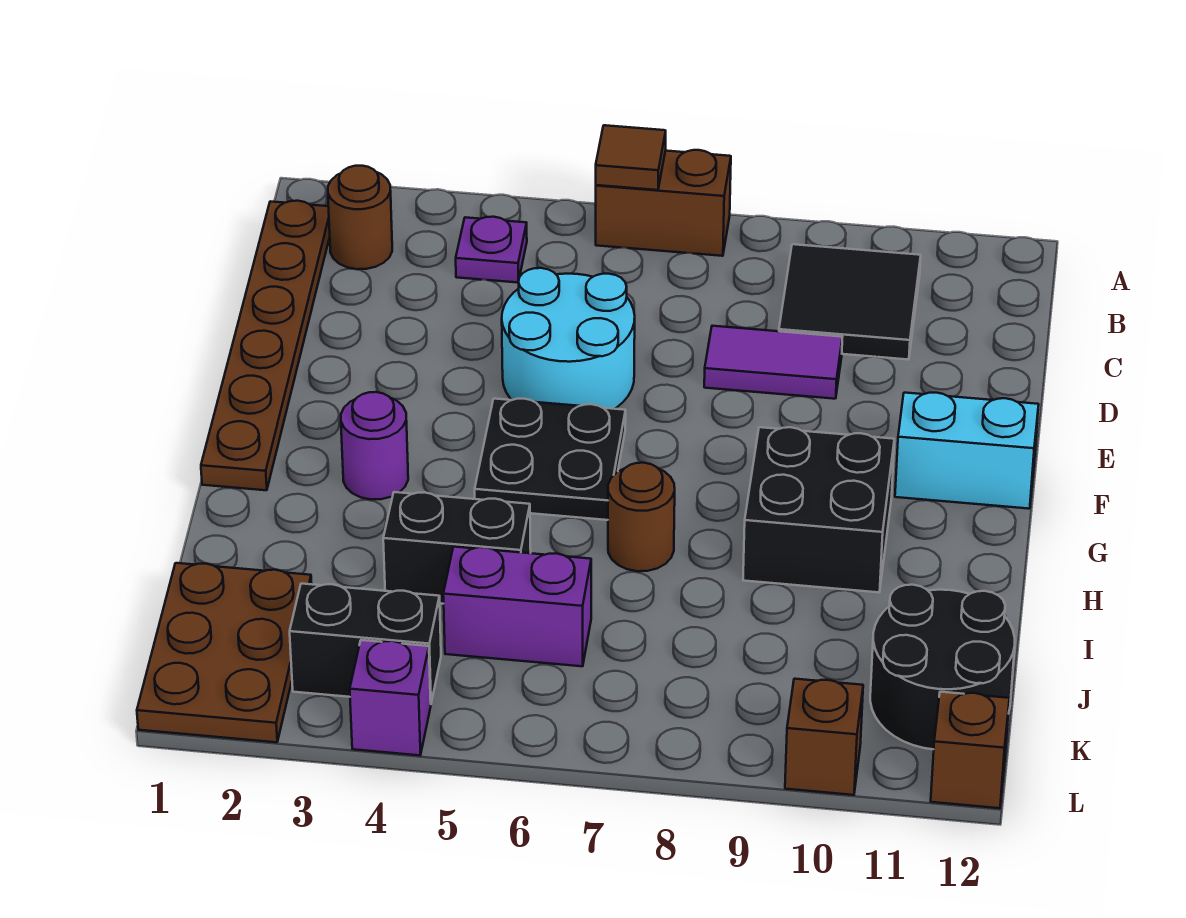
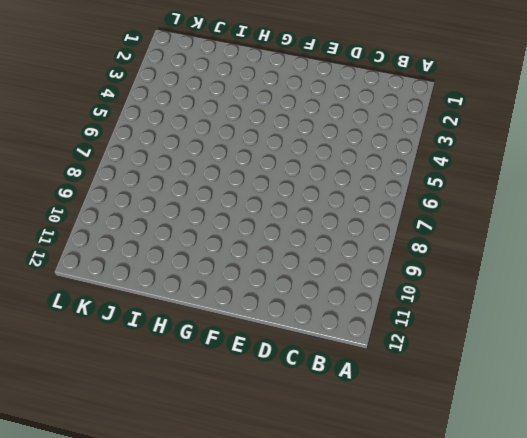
none -> brown 1x2 brick [596,150,731,256]
none -> brown 1x6 plate [201,201,330,490]
none -> brown 1x1 round brick [328,166,392,269]

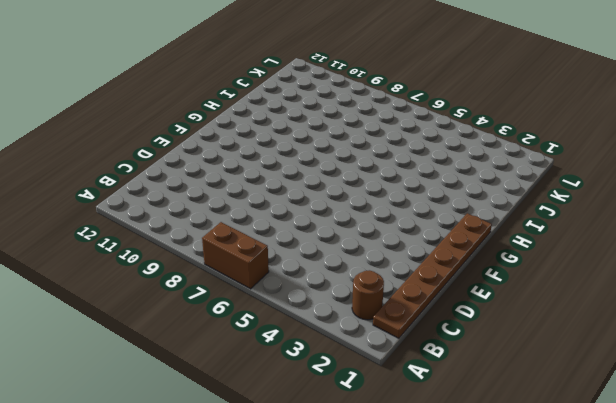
none -> purple 1x1 plate [456,217,527,283]
none -> black 2x2 tile [779,244,921,360]
none -> cyan 2x2 round brick [502,268,635,409]

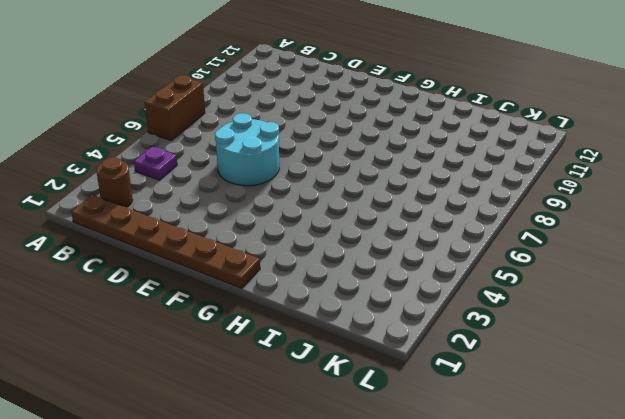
none -> black 2x2 tile [779,244,921,360]
none -> purple 1x2 tile [704,326,842,399]
none -> black 2x2 plate [475,399,626,520]

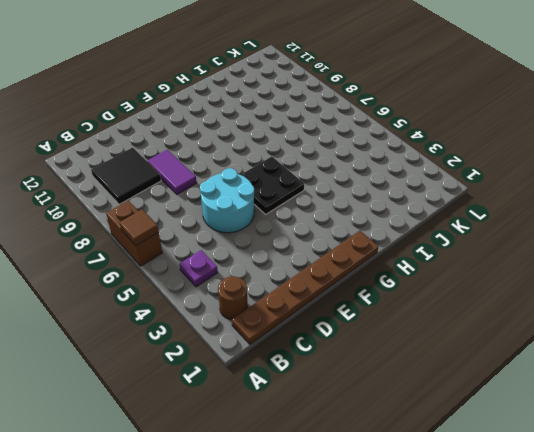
none -> cyan 1x2 brick [895,393,1039,509]
none -> purple 1x1 round brick [341,392,408,499]
none -> black 2x2 brick [743,427,894,592]

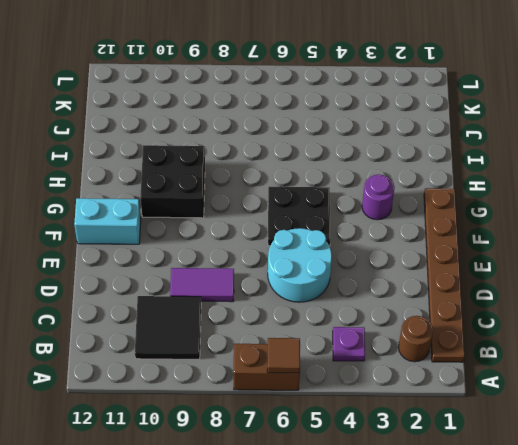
none -> brown 1x1 round brick [608,463,675,571]
none -> black 1x2 brick [383,492,531,604]
none -> brown 2x3 plate [137,563,312,742]

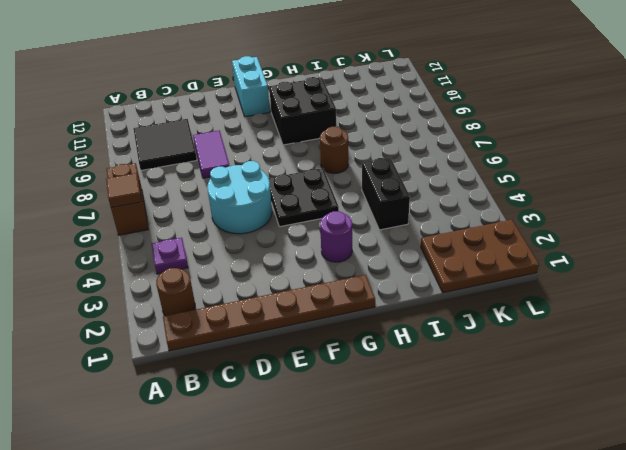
none -> purple 1x2 brick [443,547,591,666]
none -> black 2x2 round brick [870,585,1015,749]
none -> black 1x2 brick [290,584,441,703]

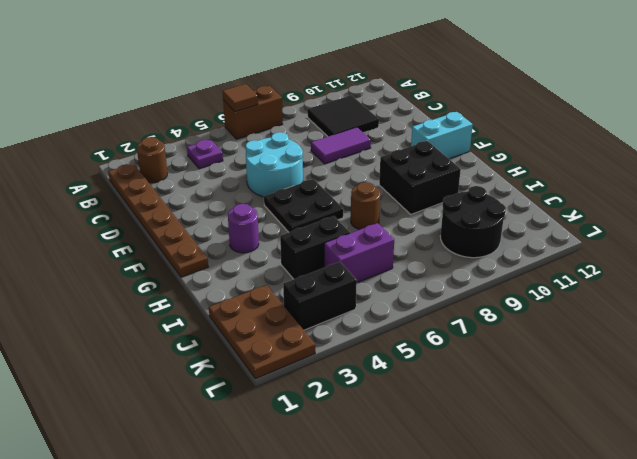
black 2x2 round brick [440,186,506,258] -> black 2x2 round brick moved to [870,585,1015,749]
none -> purple 1x1 brick [350,640,431,755]
none -> brown 1x1 brick [785,679,863,795]
none -> brown 1x1 brick [931,692,1009,808]

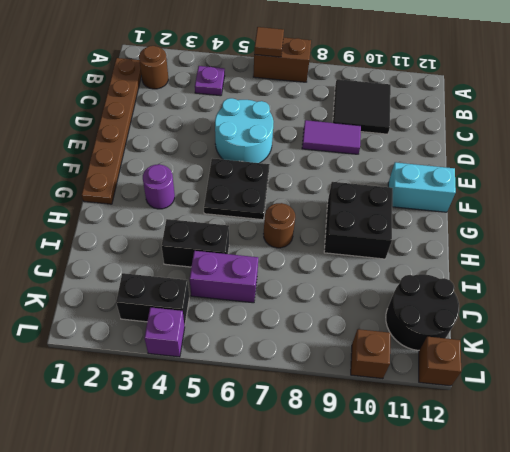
none -> brown 2x3 plate [137,563,312,742]

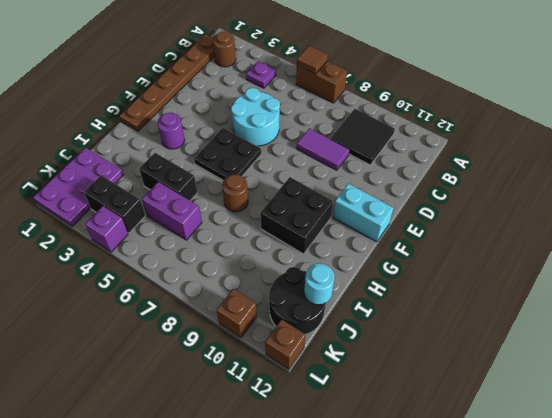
purple 2x3 plate [33,148,123,227] -> brown 2x3 plate [137,563,312,742]
cyan 1x1 round brick [304,263,335,305] -> none

